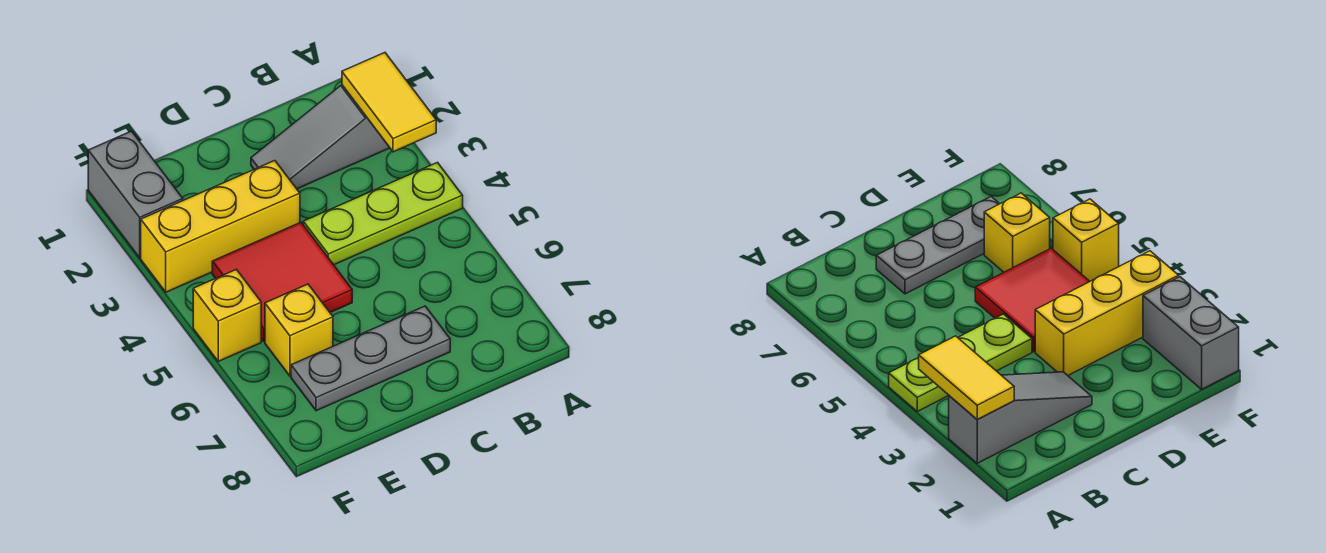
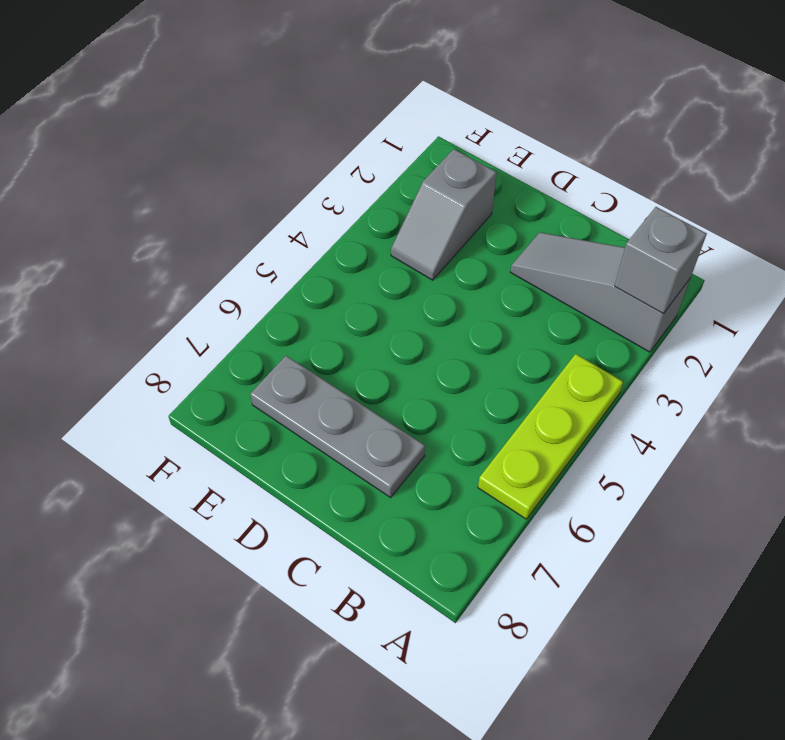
grey 1x1 brick [615,207,707,314] -> yellow 1x2 tile [342,53,436,152]
lime 1x3 plate [478,354,623,519] -> lime 1x3 plate turned to [303,162,463,265]
grey 1x2 slope [391,149,497,280] -> yellow 1x3 brick [141,161,300,292]
none -> red 2x2 tile [212,222,352,341]
none -> yellow 1x1 brick [265,284,333,376]

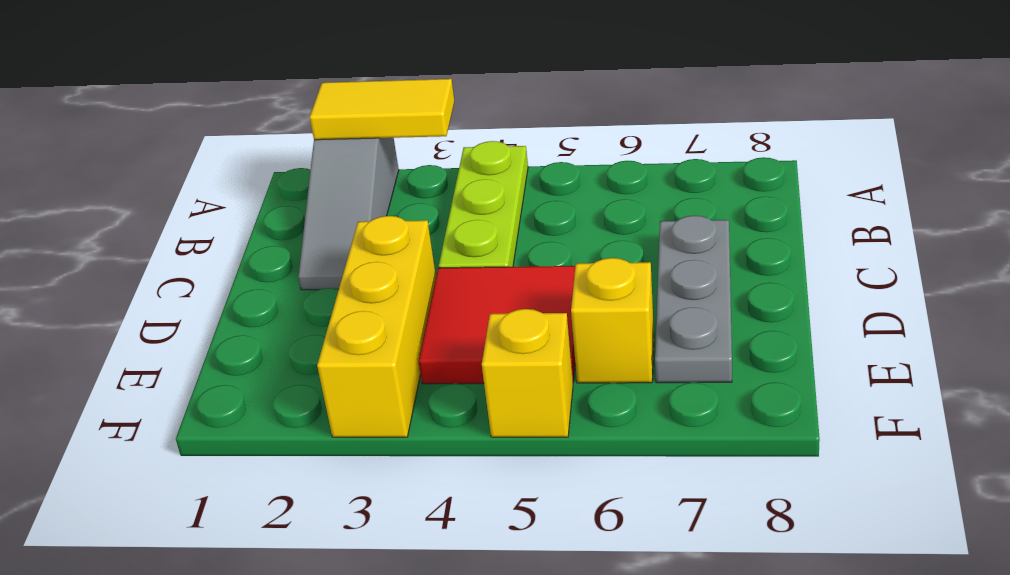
none -> grey 1x2 brick [88,131,183,258]

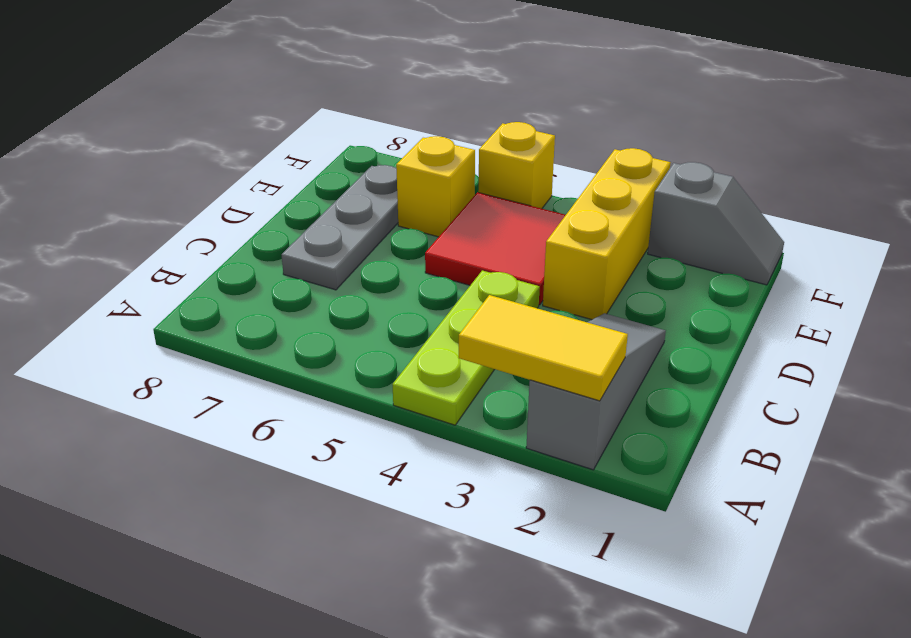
grey 1x2 slope [648,162,784,285] -> grey 1x2 brick [88,131,183,258]

